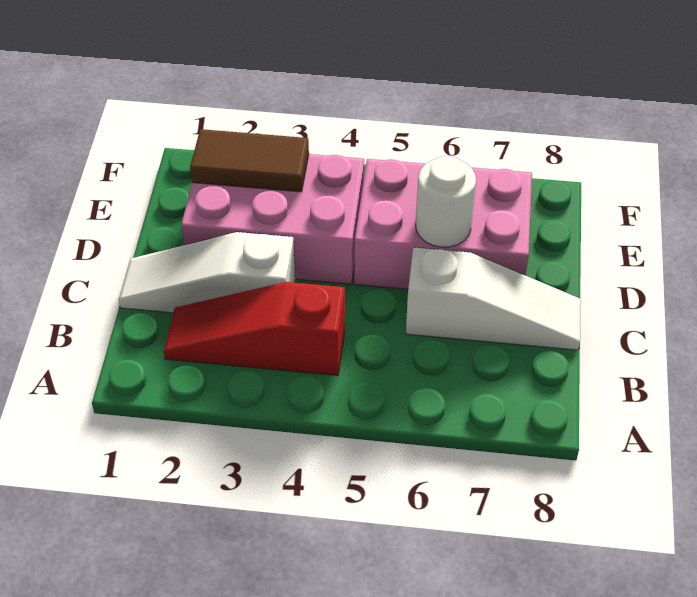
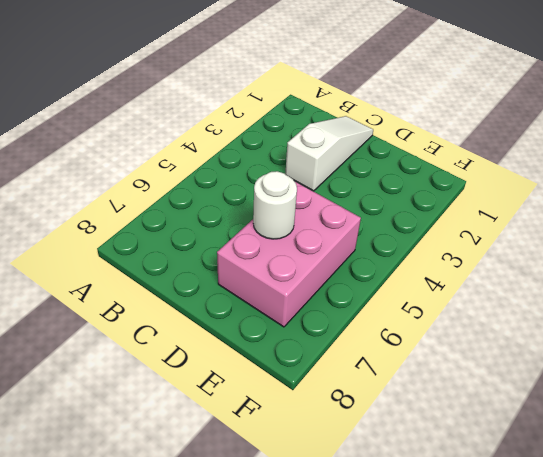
none -> red 1x3 slope [164,282,345,376]
none -> white 1x3 slope [406,247,581,350]

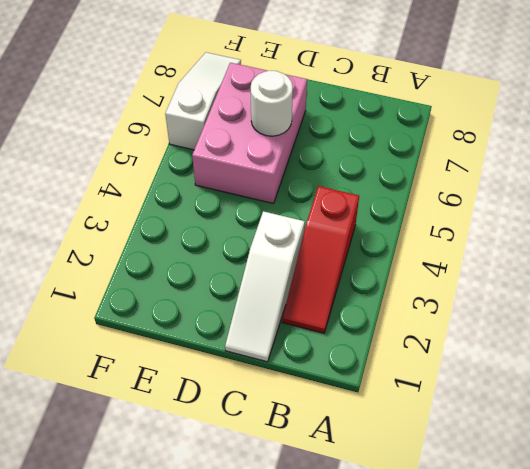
white 1x3 slope [165,52,241,150] -> white 1x3 slope moved to [406,247,581,350]
none -> pink 2x3 brick [181,154,364,284]
none -> brown 1x2 tile [190,129,309,192]

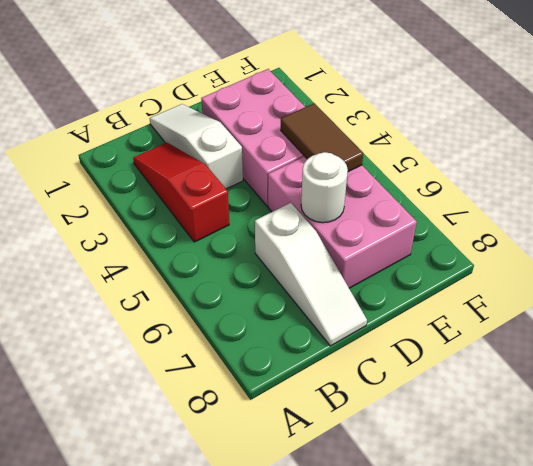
brown 1x2 tile [281,103,363,172] -> brown 1x2 tile moved to [190,129,309,192]

